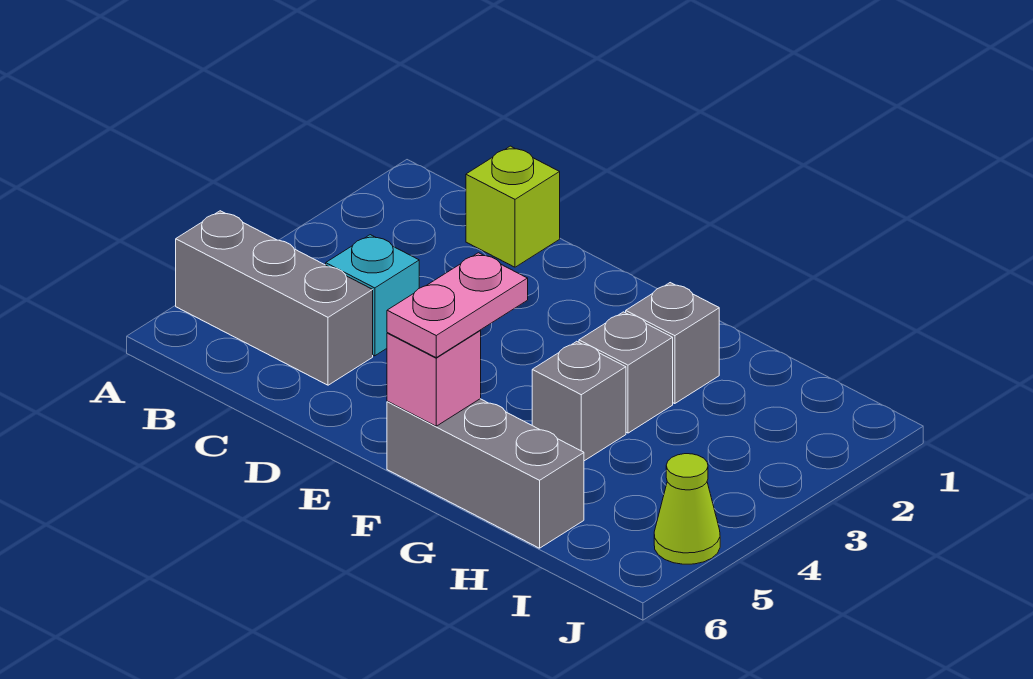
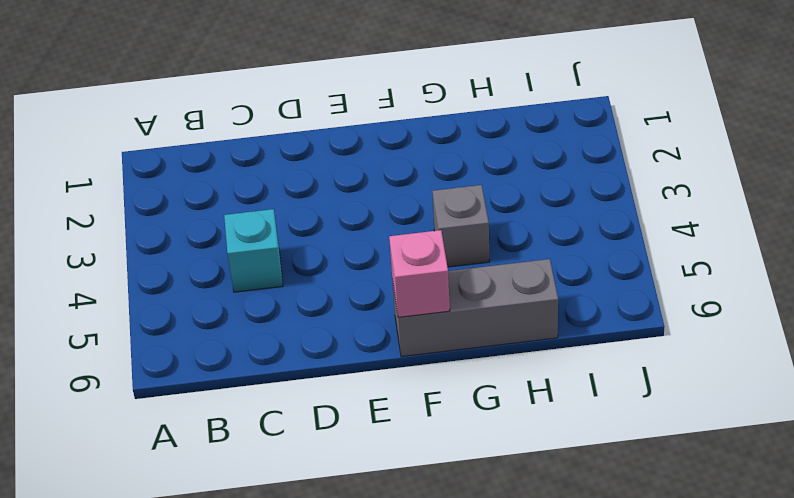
none -> grey 1x3 brick [176,211,373,385]
none -> lime 1x1 brick [466,146,560,267]

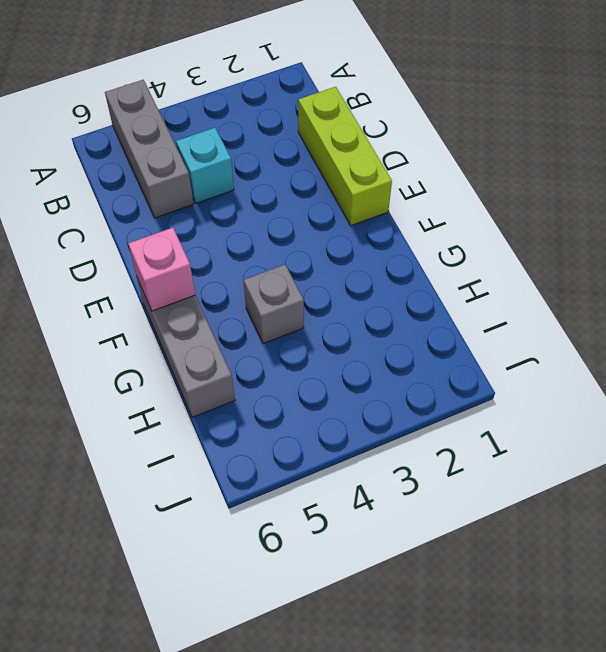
lime 1x3 brick [298,87,392,226] -> lime 1x1 brick [466,146,560,267]
none -> grey 1x1 brick [626,283,719,404]
none -> grey 1x1 brick [579,312,673,433]

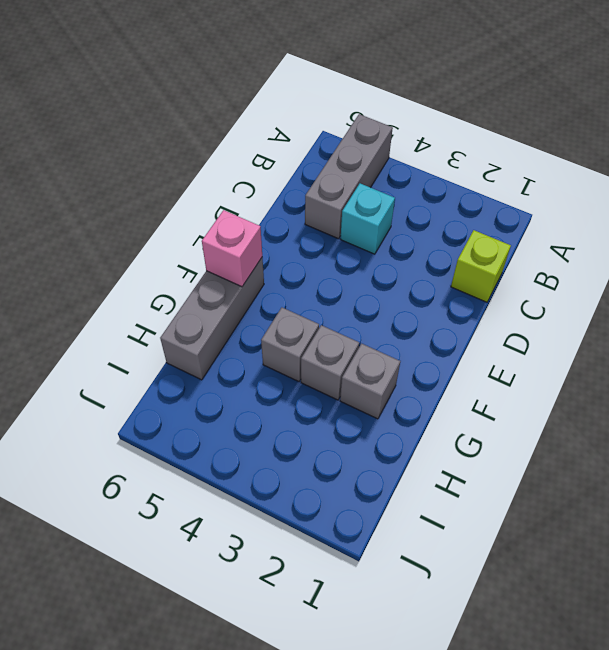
none -> lime 1x1 cone [654,454,720,564]
none -> pink 1x2 plate [387,253,528,357]

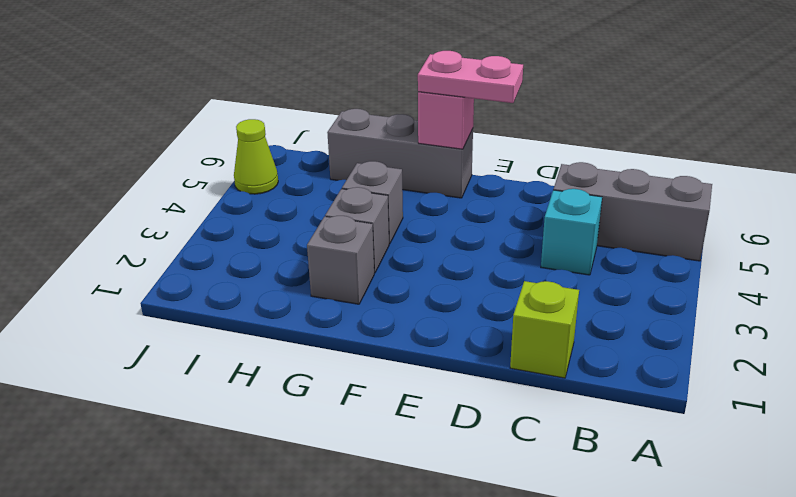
pink 1x2 plate [418,51,523,103] -> pink 1x2 plate turned to [387,253,528,357]

